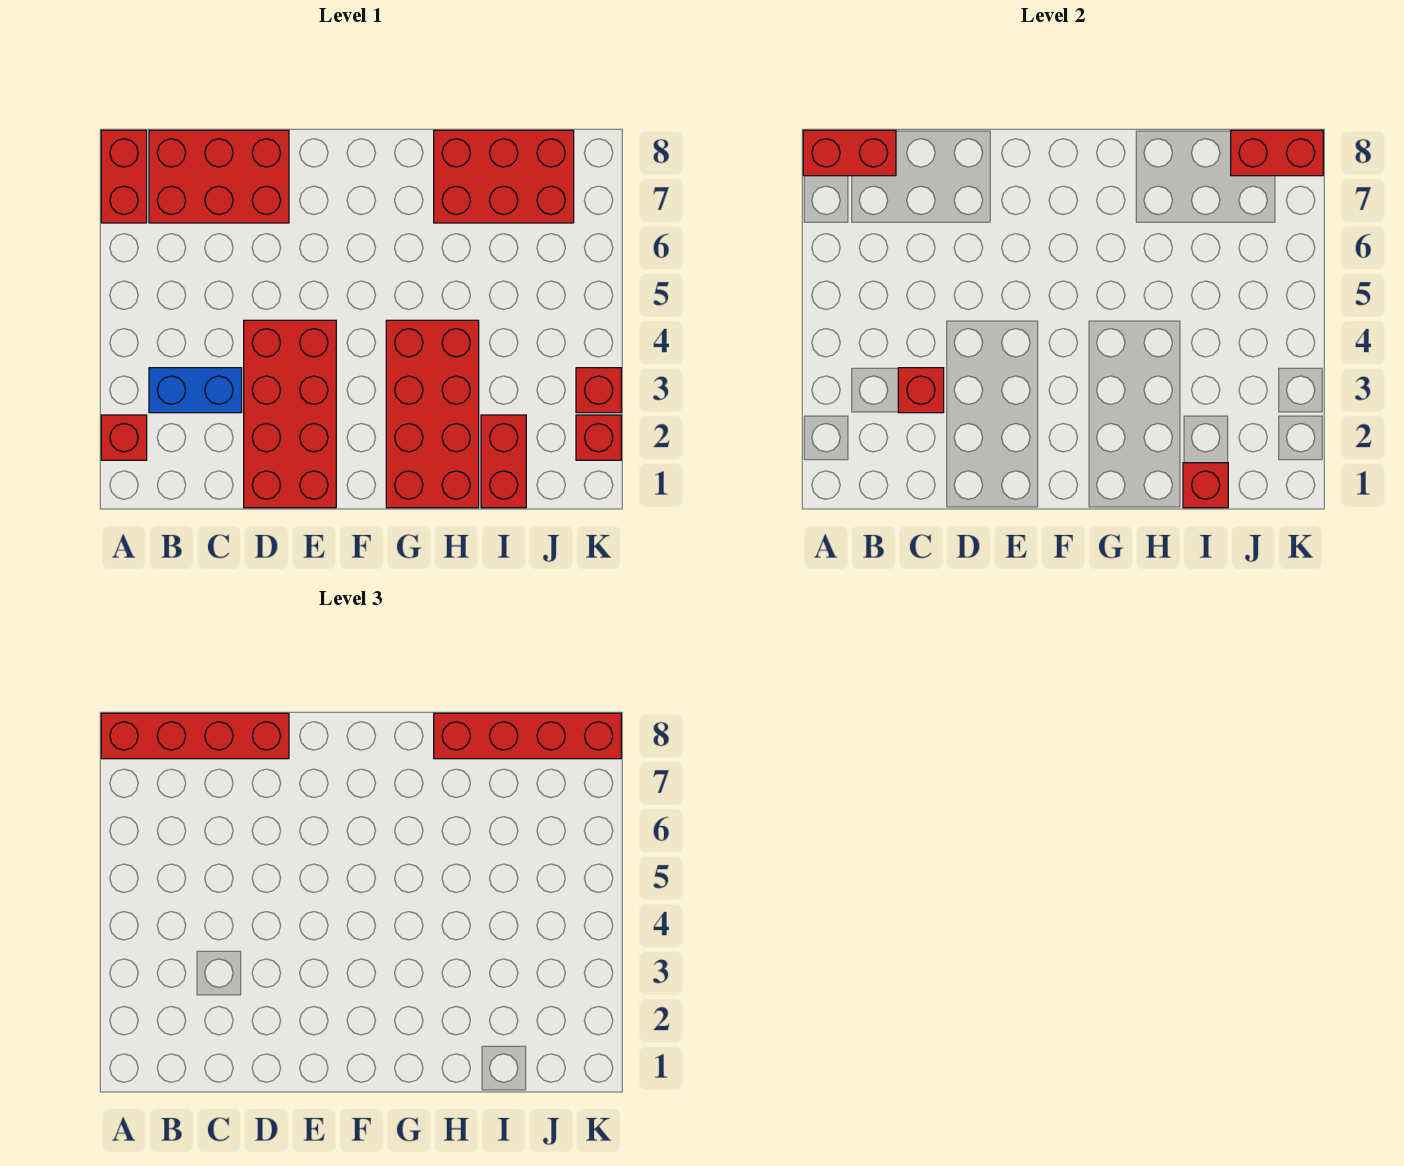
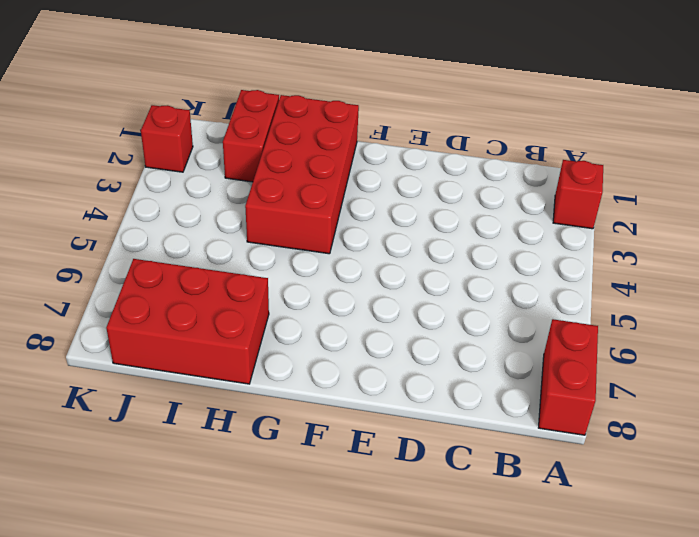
none -> blue 1x2 brick [149,368,242,413]
none -> red 2x3 brick [149,130,289,223]
none -> red 2x4 brick [244,320,336,508]

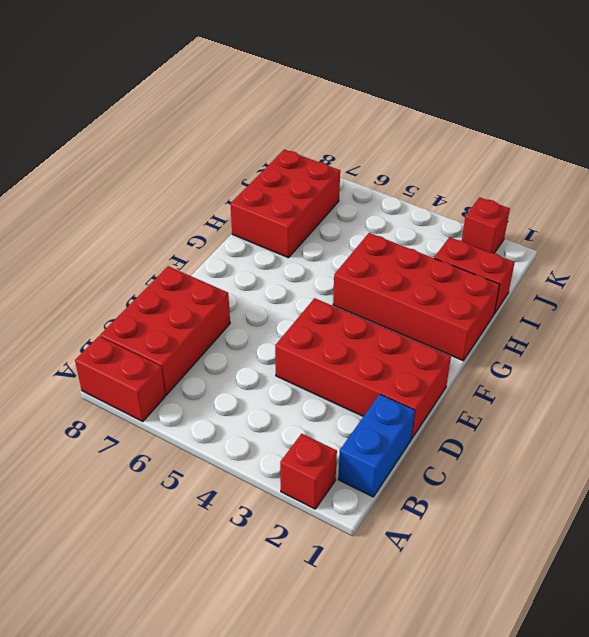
blue 1x2 brick [338,394,415,497] -> blue 1x2 brick moved to [149,368,242,413]
none -> red 1x1 brick [576,368,621,413]
none -> red 1x2 brick [803,130,896,176]
none -> red 1x1 brick [898,368,944,413]

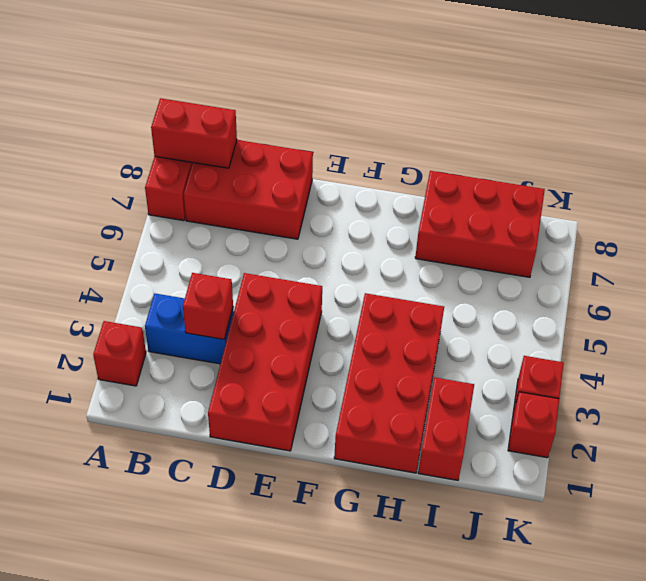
none -> red 1x1 brick [1183,463,1228,508]
none -> red 1x2 brick [1231,130,1323,176]
none -> red 1x4 brick [101,713,289,759]

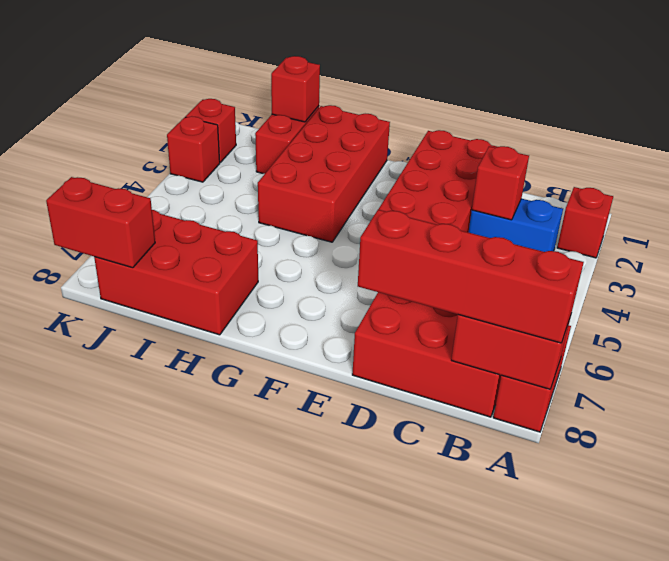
none -> red 1x4 brick [434,713,621,759]

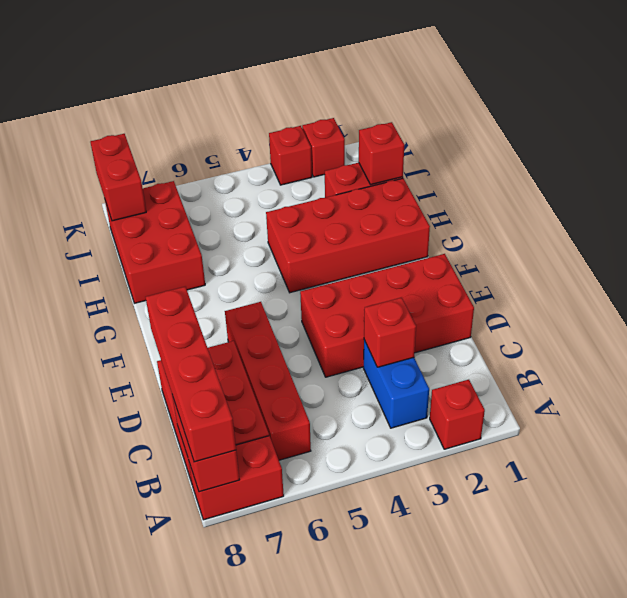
red 1x4 brick [225,302,311,460] -> red 1x4 brick moved to [434,713,621,759]

